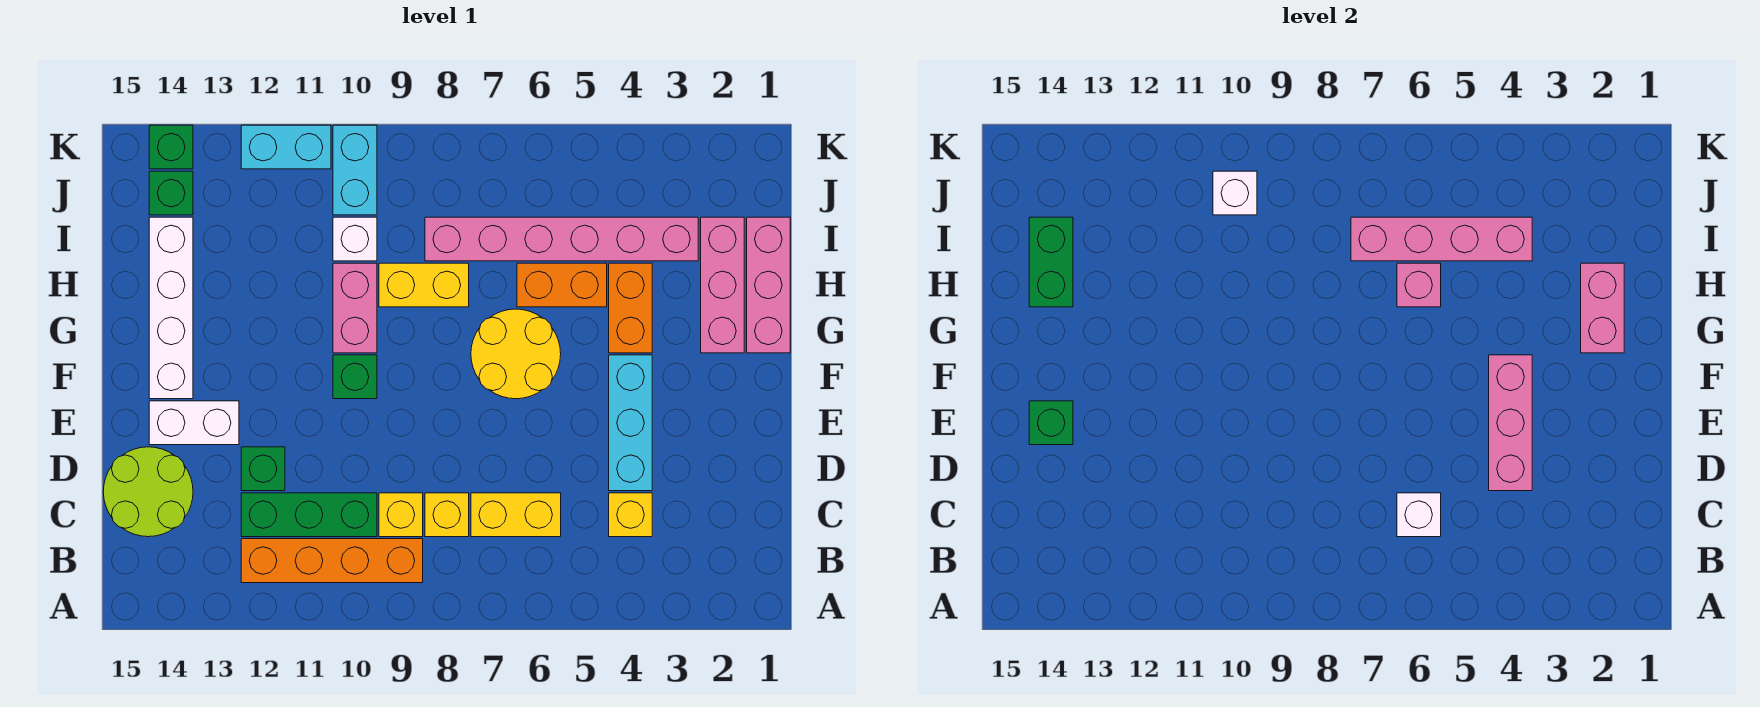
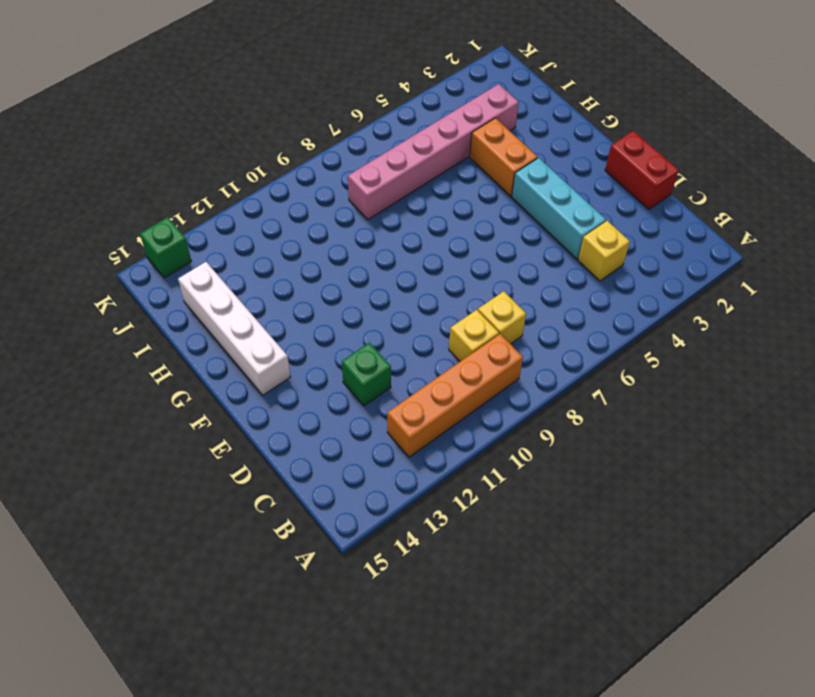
red 1x2 brick [605,131,679,209] -> none
none -> yellow 1x2 brick [471,493,561,537]
none -> green 1x3 brick [241,493,377,537]
none -> lime 2x2 round brick [103,447,193,537]
none -> white 1x2 brick [149,401,239,445]

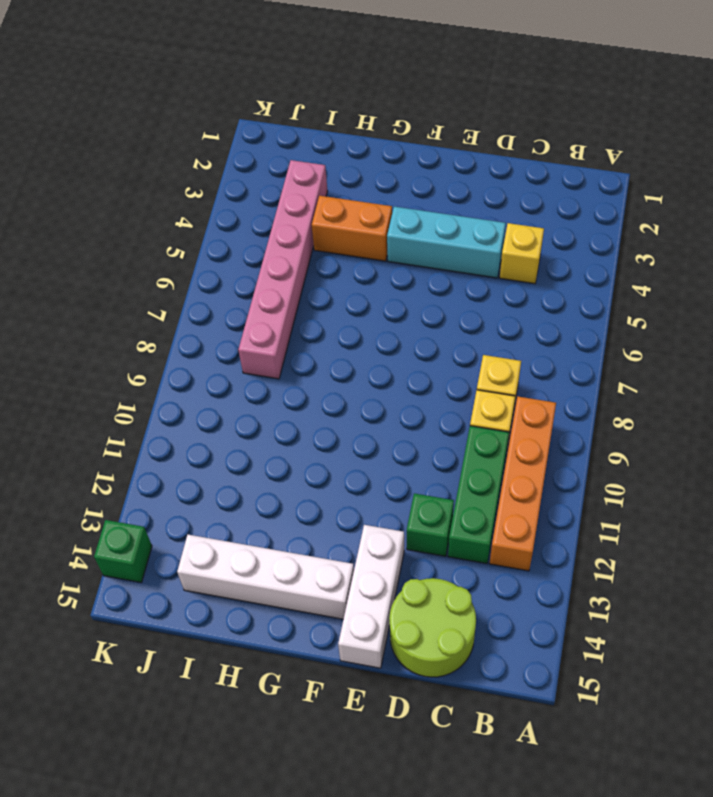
white 1x3 brick [338,525,404,668] -> white 1x2 brick [149,401,239,445]
none -> yellow 1x2 brick [471,493,561,537]
none -> yellow 2x2 round brick [471,309,561,399]
none -> green 1x1 brick [333,355,377,399]
none -> pink 1x3 brick [747,217,790,353]

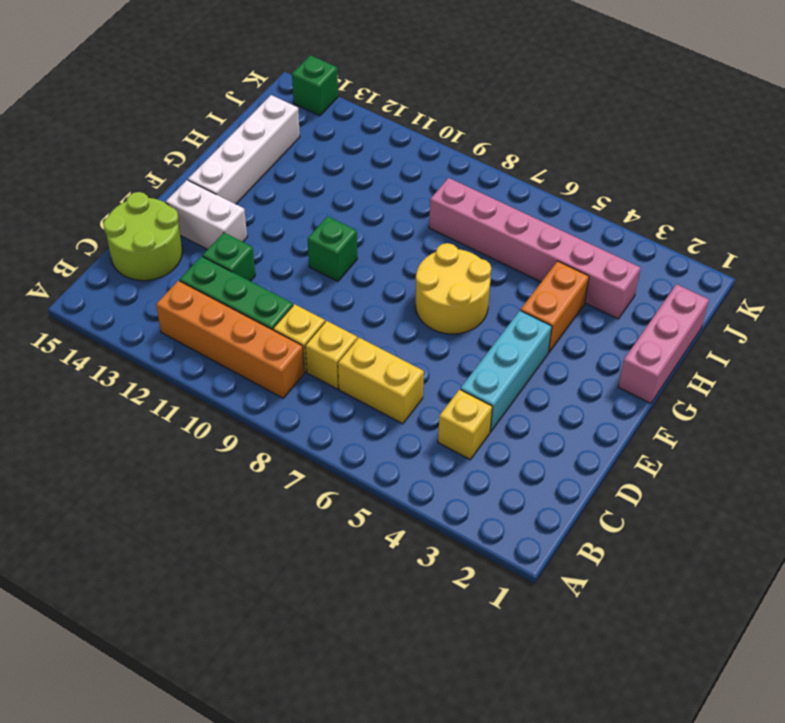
none -> pink 1x3 brick [701,217,744,353]
none -> pink 1x2 brick [333,263,377,353]
none -> orange 1x2 brick [517,263,607,307]
none -> yellow 1x2 brick [379,263,469,307]

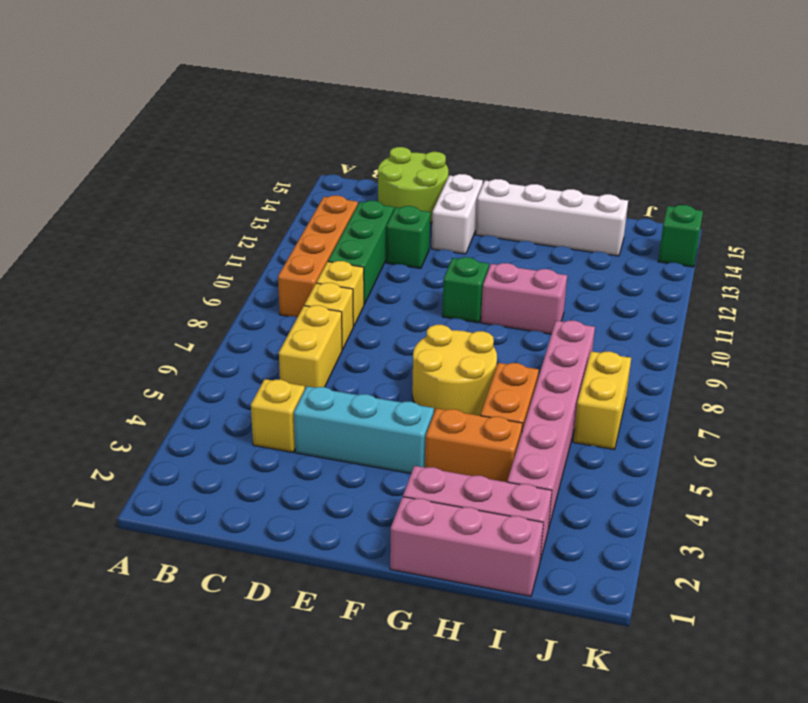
yellow 1x2 brick [573,351,631,450] -> yellow 1x2 brick moved to [379,263,469,307]
none -> white 1x1 brick [333,217,377,261]
none -> cyan 1x2 brick [333,125,377,215]
none -> green 1x1 brick [149,171,193,215]
none -> cyan 1x2 brick [241,125,331,169]

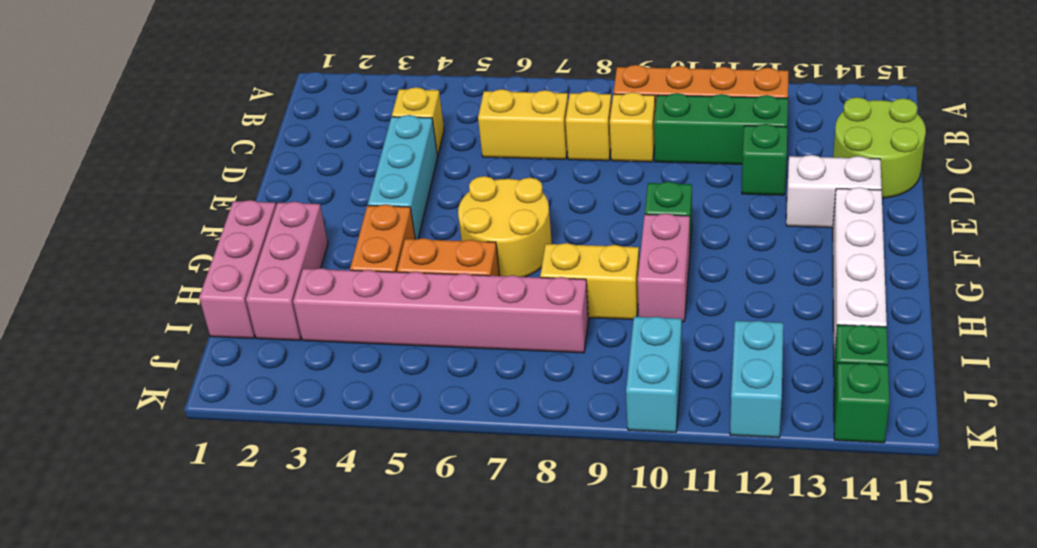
cyan 1x2 brick [730,321,783,438] -> cyan 1x2 brick turned to [241,125,331,169]
none -> white 1x1 brick [333,217,377,261]
none -> white 1x1 brick [1397,493,1441,537]
none -> pink 1x3 brick [1489,355,1532,491]
none -> green 1x1 brick [1029,401,1073,445]

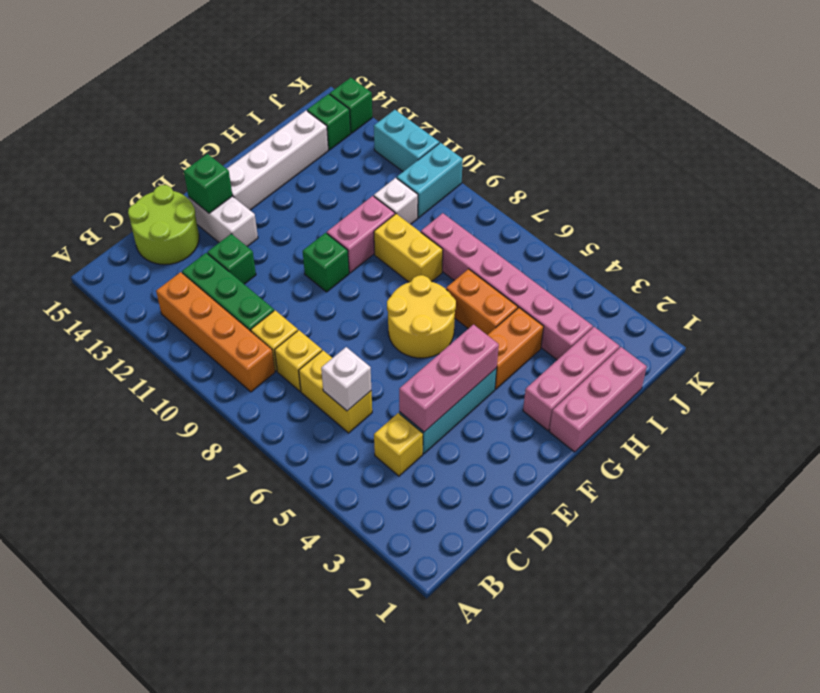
none -> pink 1x2 brick [1581,263,1624,353]
none -> pink 1x1 brick [1397,263,1441,307]
none -> green 1x2 brick [1029,217,1073,307]
none -> pink 1x4 brick [1351,217,1532,261]

